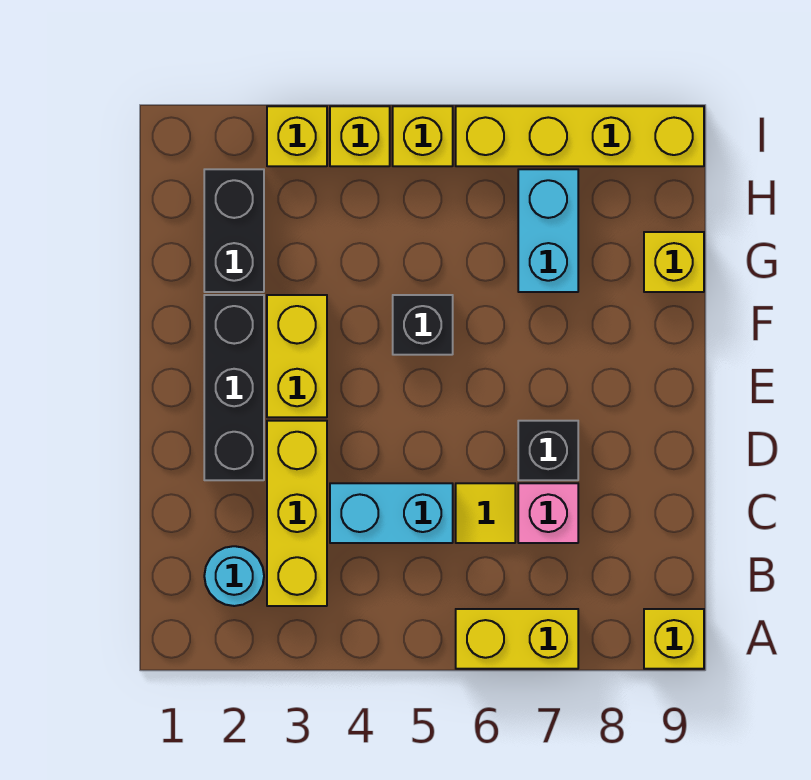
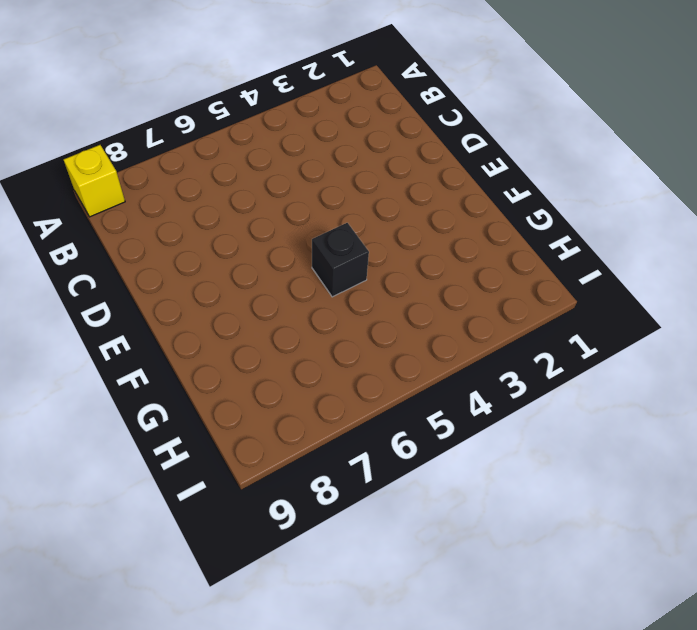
none -> yellow 1x2 brick [456,609,578,669]
none -> cyan 1x1 round brick [204,546,264,606]
none -> yellow 1x3 brick [267,421,327,606]

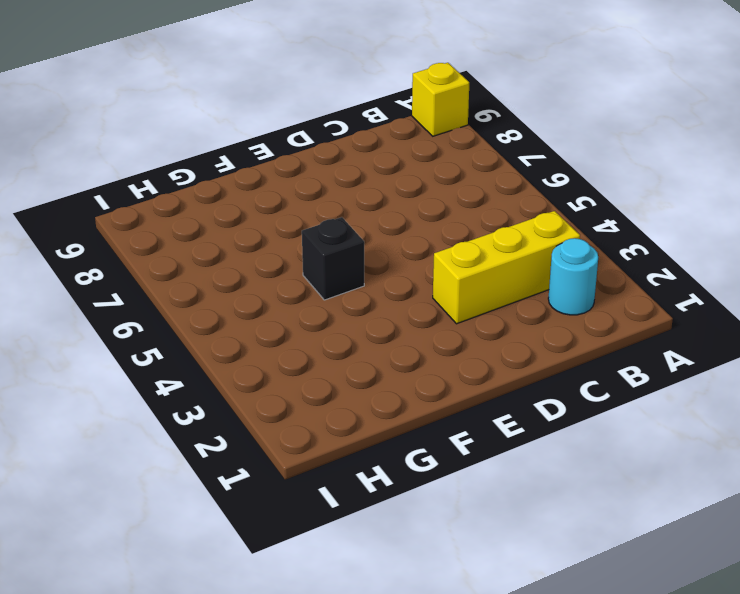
none -> yellow 1x2 brick [456,609,578,669]
none -> cyan 1x2 brick [330,483,453,543]
none -> yellow 1x1 tile [456,483,515,543]

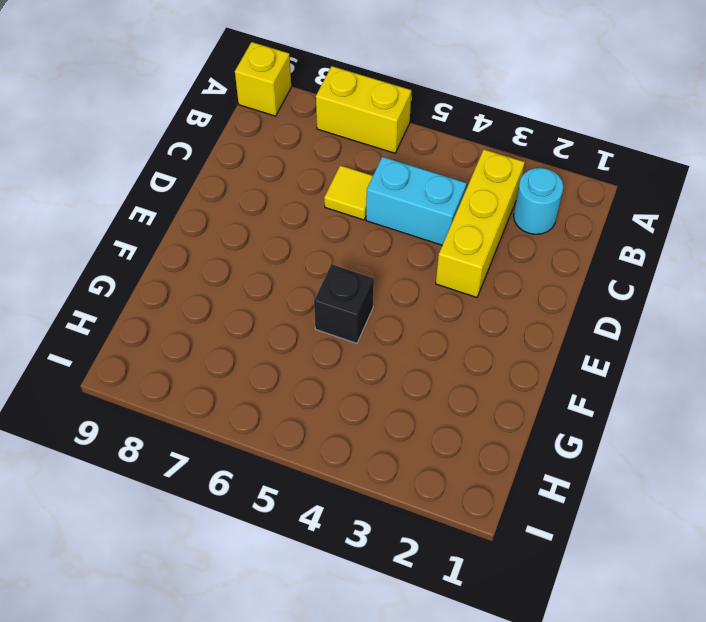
none -> pink 1x1 brick [518,483,578,543]
none -> black 1x3 brick [204,295,264,480]
none -> black 1x1 brick [518,421,578,480]

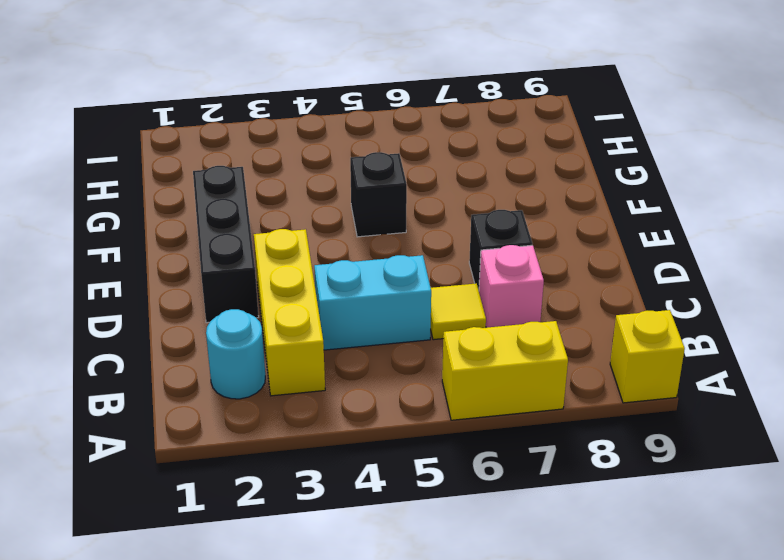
none -> yellow 1x2 brick [267,295,327,417]
none -> black 1x2 brick [204,169,264,292]
none -> cyan 1x2 brick [518,169,578,292]

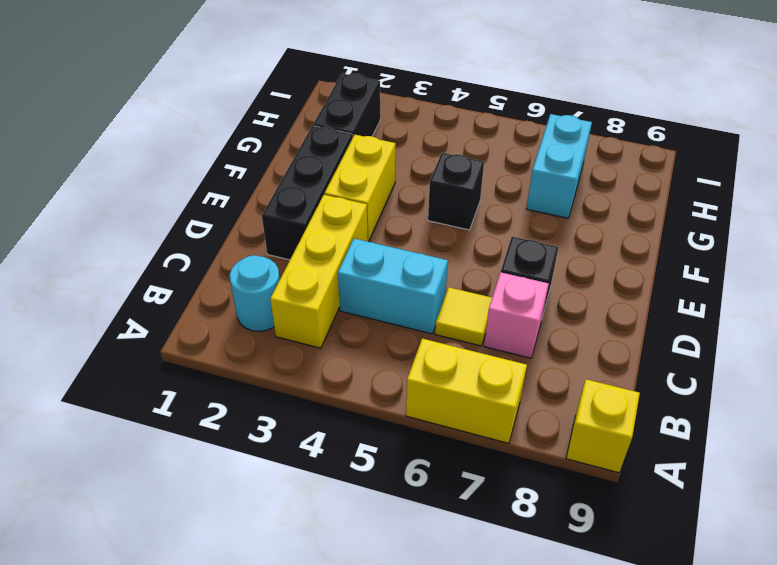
none -> yellow 1x1 brick [644,232,704,292]
none -> yellow 1x1 brick [267,106,327,166]
none -> yellow 1x1 brick [330,106,390,166]

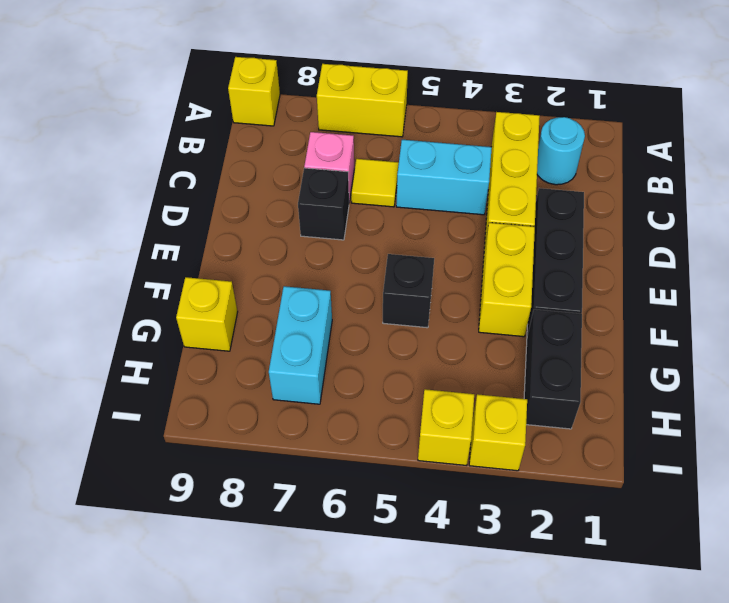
none -> yellow 1x1 brick [393,106,453,166]
none -> yellow 1x4 brick [456,106,704,166]

